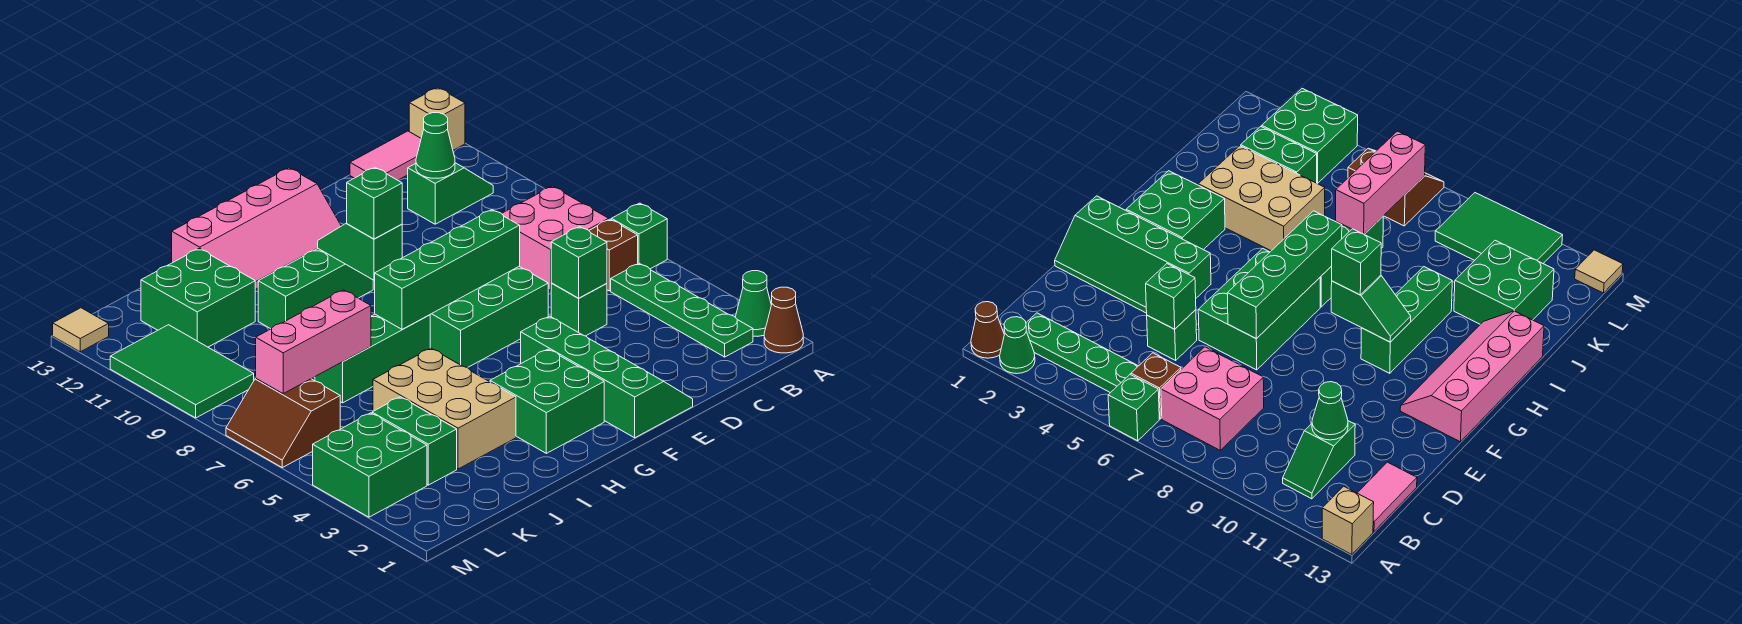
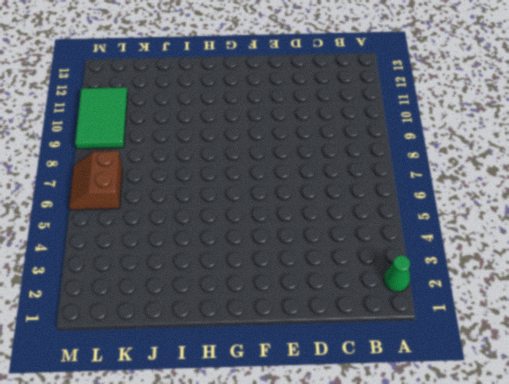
none -> brown 1x1 cone [764,287,803,353]
none -> green 1x1 brick [611,203,667,269]
none -> tan 1x1 brick [409,87,465,150]

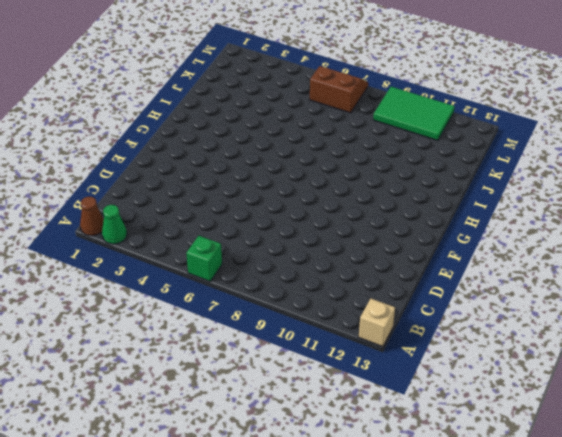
none -> green 1x4 plate [611,263,753,357]
none -> brown 1x1 brick [589,219,638,291]
none -> pink 2x2 brick [502,186,609,290]

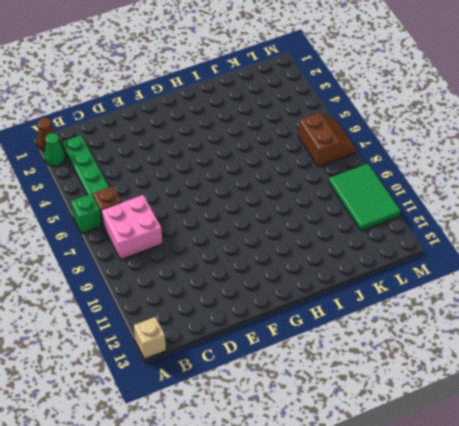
none -> green 1x2 slope [408,163,493,224]
none -> pink 1x2 tile [350,131,421,180]
none -> green 1x1 brick [551,283,607,336]

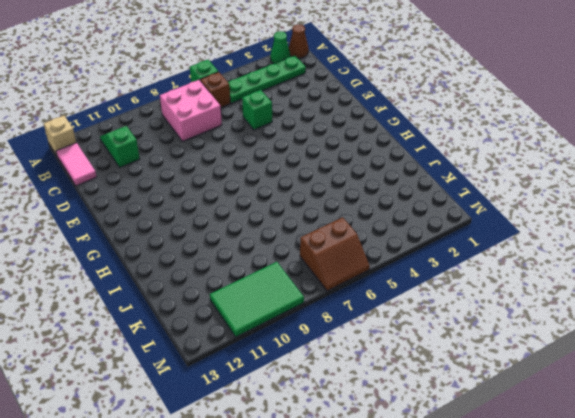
none -> green 2x4 slope [521,316,693,438]
none -> green 2x3 brick [430,267,548,368]
none -> pink 2x4 slope [172,168,341,289]

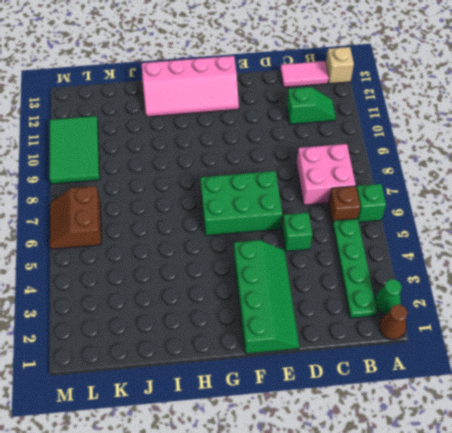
none -> green 2x2 brick [490,349,604,453]
none -> green 1x3 brick [258,249,373,329]
none -> green 1x3 brick [315,314,430,403]

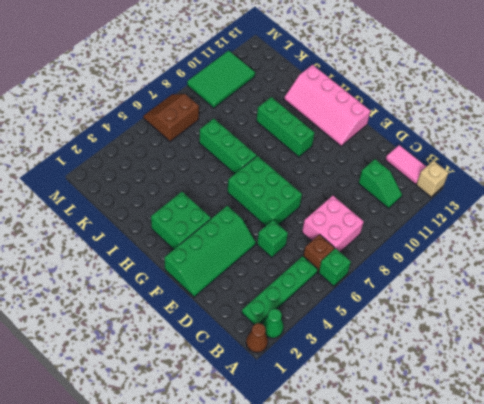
none -> tan 2x3 brick [373,348,516,469]
none -> green 2x2 brick [141,249,255,347]
none -> green 1x2 brick [372,397,457,485]

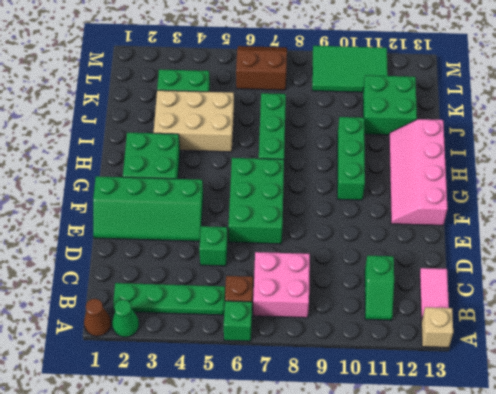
none -> green 2x2 brick [313,413,427,517]
none -> tan 1x1 tile [53,308,109,352]
none -> green 1x1 cone [416,113,455,178]

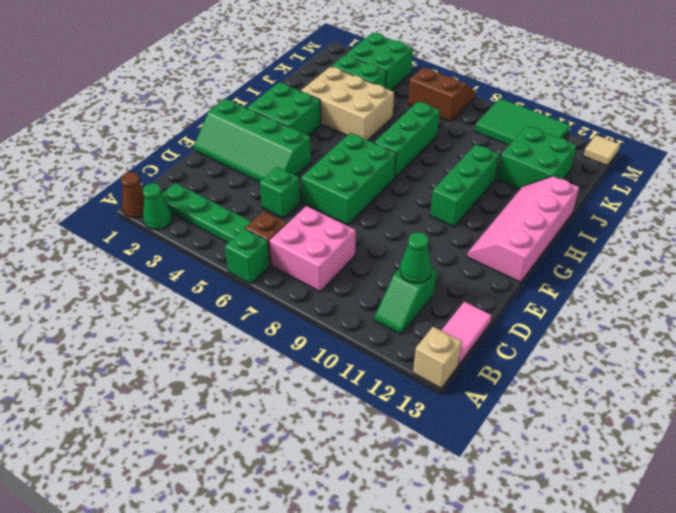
none -> green 1x1 brick [551,227,607,298]
none -> green 1x4 brick [375,210,520,330]
none -> green 1x2 slope [318,223,402,280]

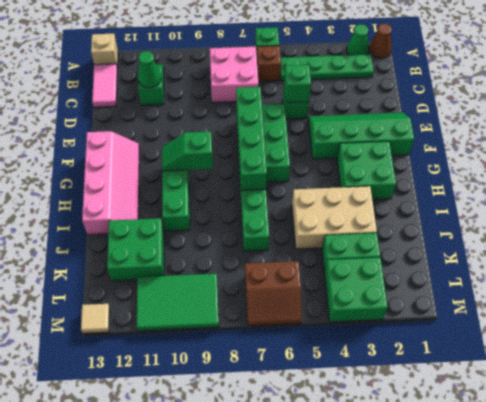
none -> pink 1x3 brick [256,290,371,394]
none -> green 1x1 brick [347,167,402,239]

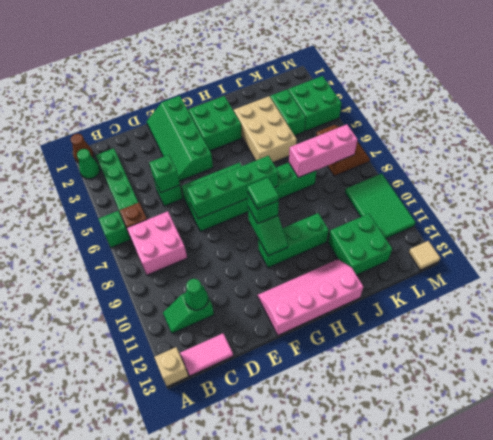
green 1x1 tile [247,178,279,209] -> none

